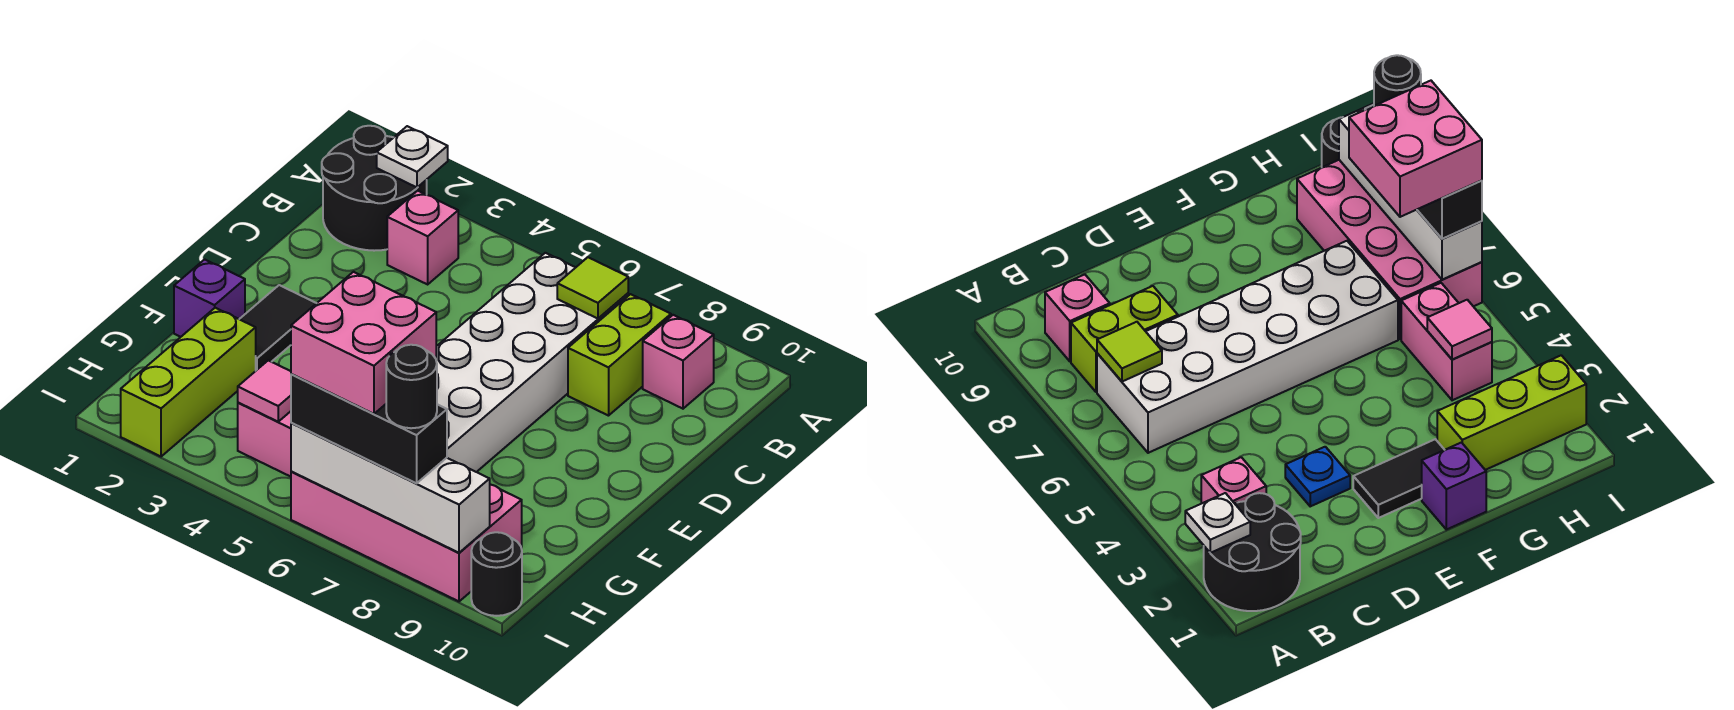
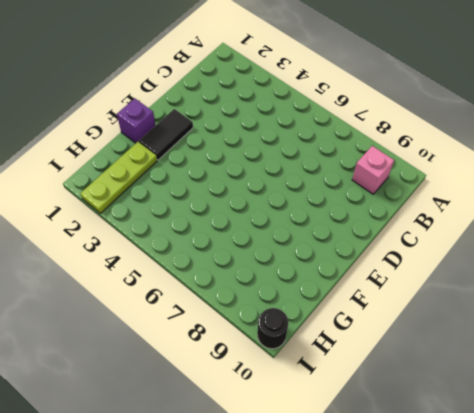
lime 1x3 plate [80,142,157,213] -> lime 1x3 brick [121,308,256,457]
none -> black 2x2 round brick [322,126,427,251]
none -> pink 1x1 brick [387,191,458,284]
none -> white 2x6 brick [436,253,628,472]

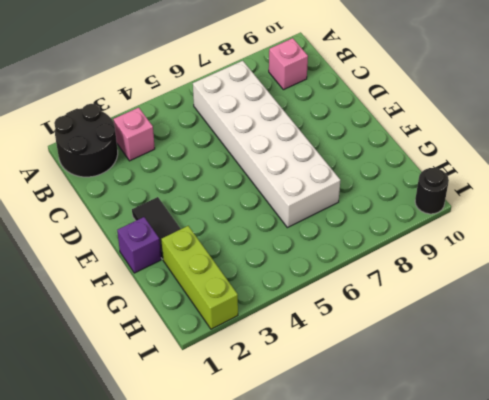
none -> lime 1x2 brick [568,294,671,416]
none -> blue 1x1 plate [1285,447,1350,506]
none -> pink 1x2 brick [238,403,291,477]

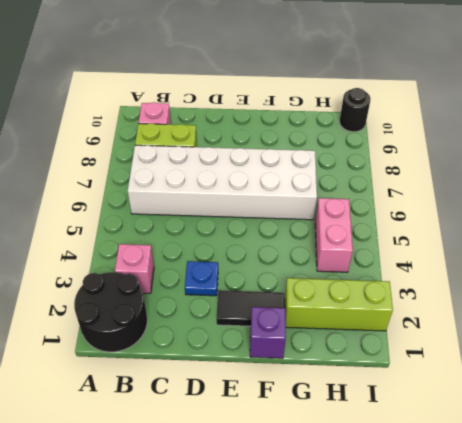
none -> pink 2x4 brick [291,471,522,601]
none -> white 1x1 plate [377,126,448,187]
none -> lime 1x1 tile [557,257,628,319]

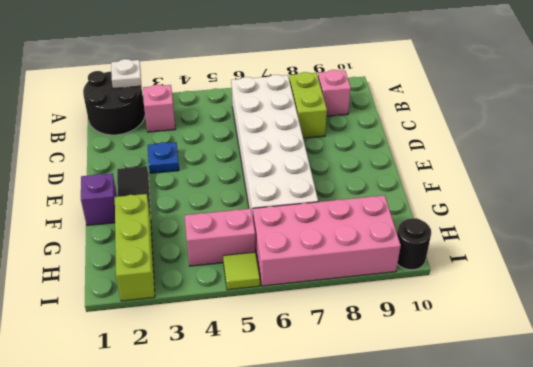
lime 1x1 tile [223,252,260,290] -> lime 1x1 tile moved to [557,257,628,319]
none -> pink 1x1 tile [238,360,291,422]
none -> white 1x4 brick [291,423,490,553]
none -> black 1x3 brick [291,374,447,483]

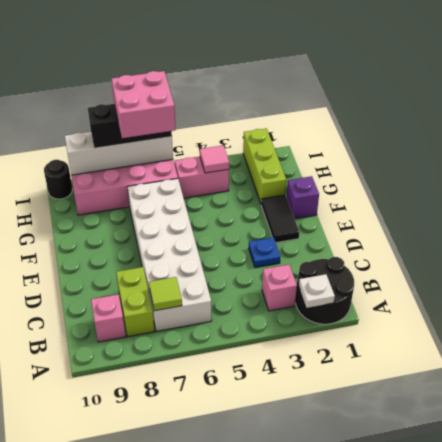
none -> black 1x1 round brick [386,345,437,428]

